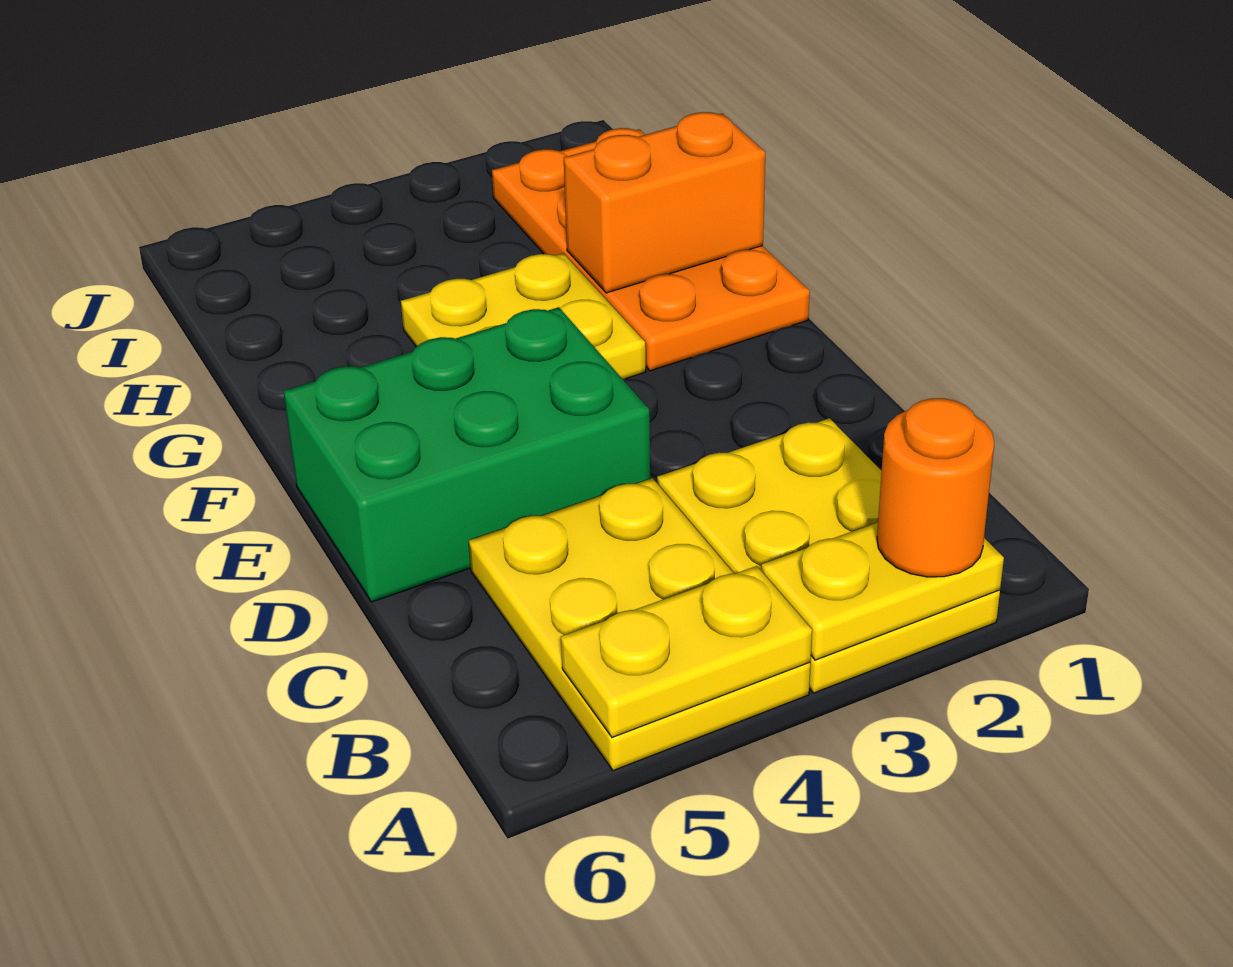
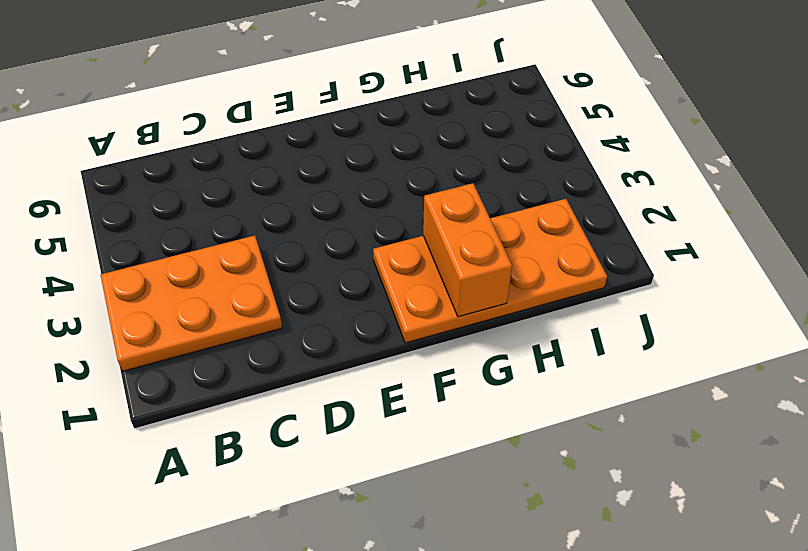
orange 2x3 plate [101,236,282,371] -> yellow 2x3 plate [657,418,1000,693]
none -> yellow 2x3 plate [469,478,810,771]
none -> green 2x3 brick [283,307,650,602]

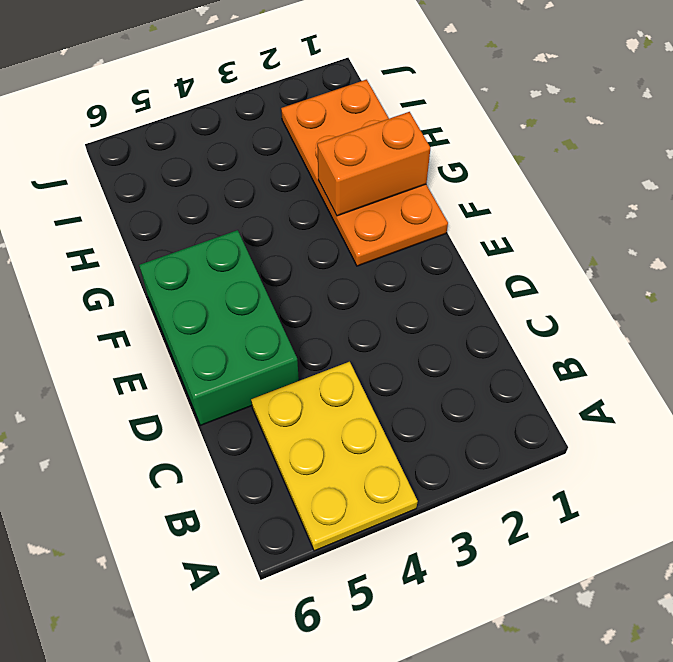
green 2x3 brick [139,230,299,425] -> green 2x3 brick turned to [283,307,650,602]
none -> yellow 2x3 plate [657,418,1000,693]
none -> yellow 2x2 plate [401,253,646,379]

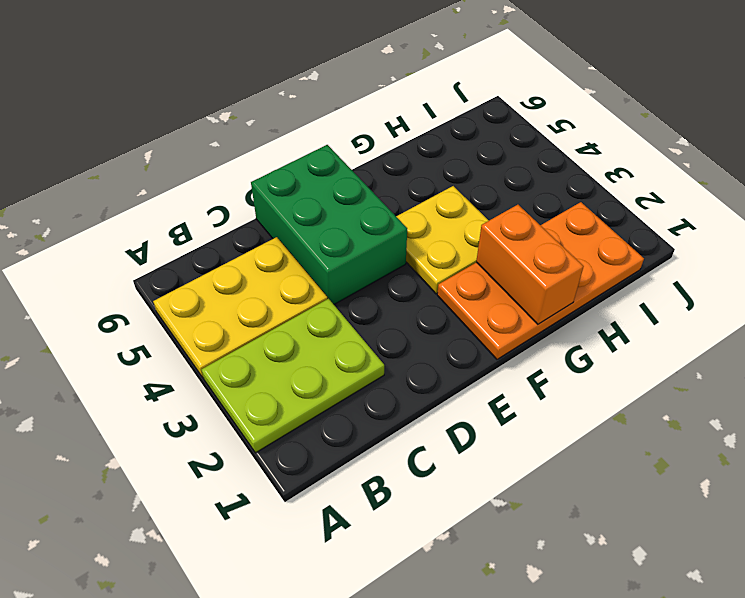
lime 2x3 plate [201,299,384,453] -> yellow 2x3 plate [657,418,1000,693]
none -> yellow 1x2 plate [761,522,1004,660]
none -> yellow 1x2 plate [561,566,812,737]

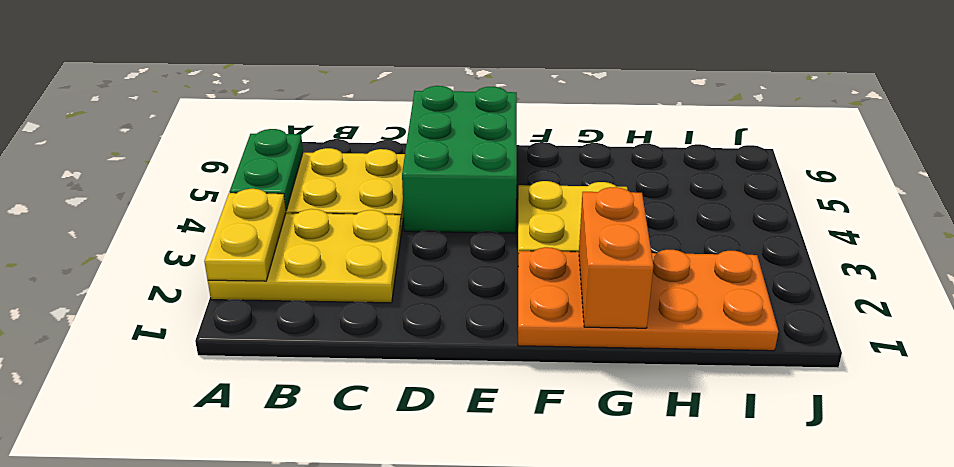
green 1x2 plate [229,129,303,210] -> yellow 1x2 plate [561,566,812,737]
none -> orange 1x1 round brick [877,398,994,577]

